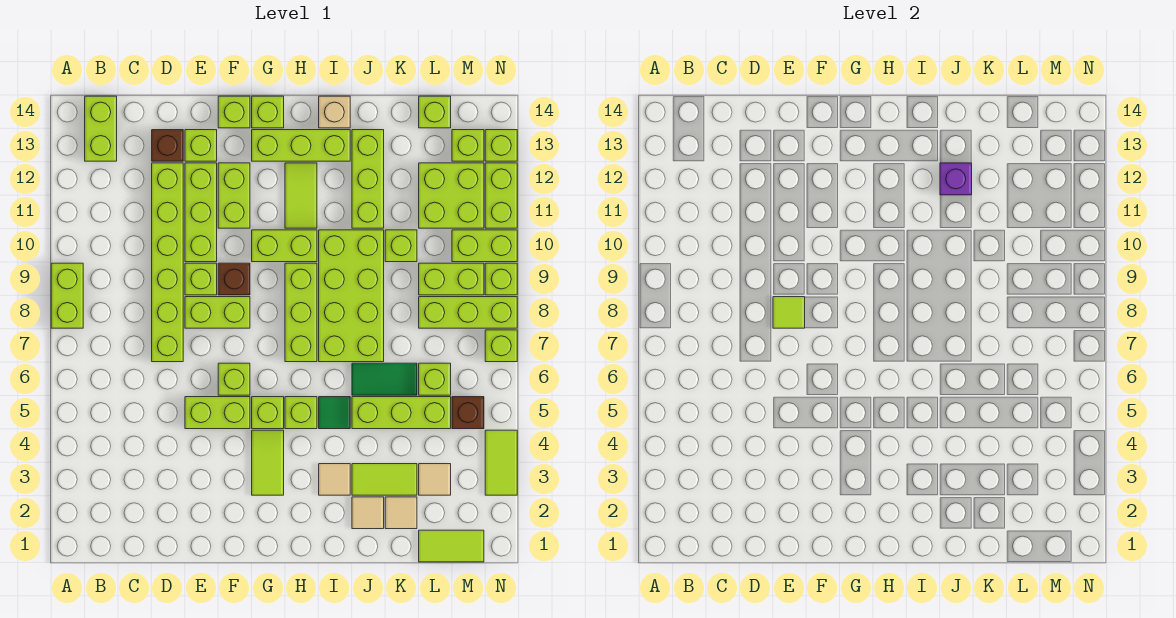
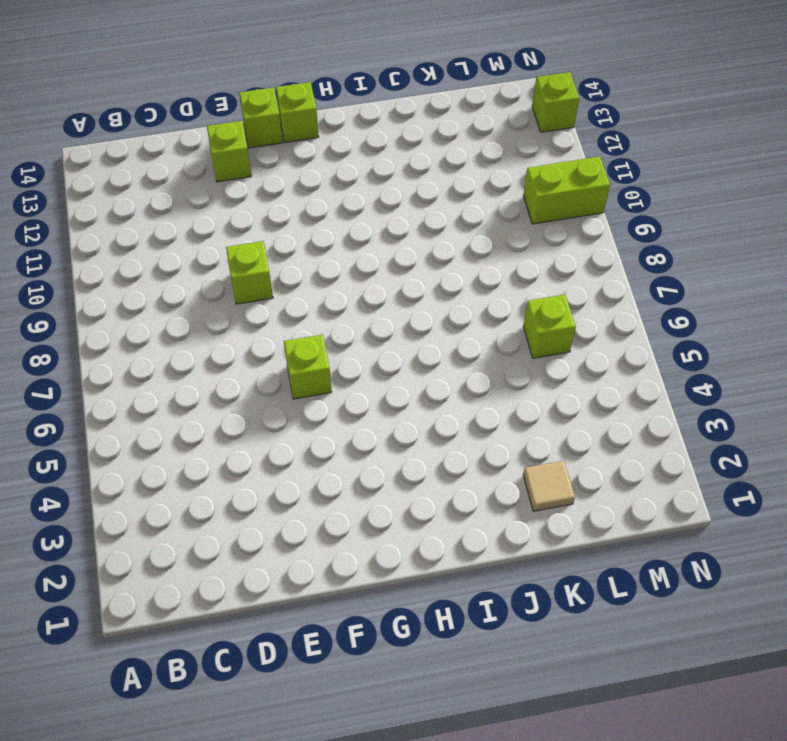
none -> lime 1x2 brick [51,263,83,328]
none -> lime 1x2 brick [85,96,117,161]
none -> lime 1x6 brick [152,163,183,362]
none -> brown 1x1 brick [152,130,183,161]

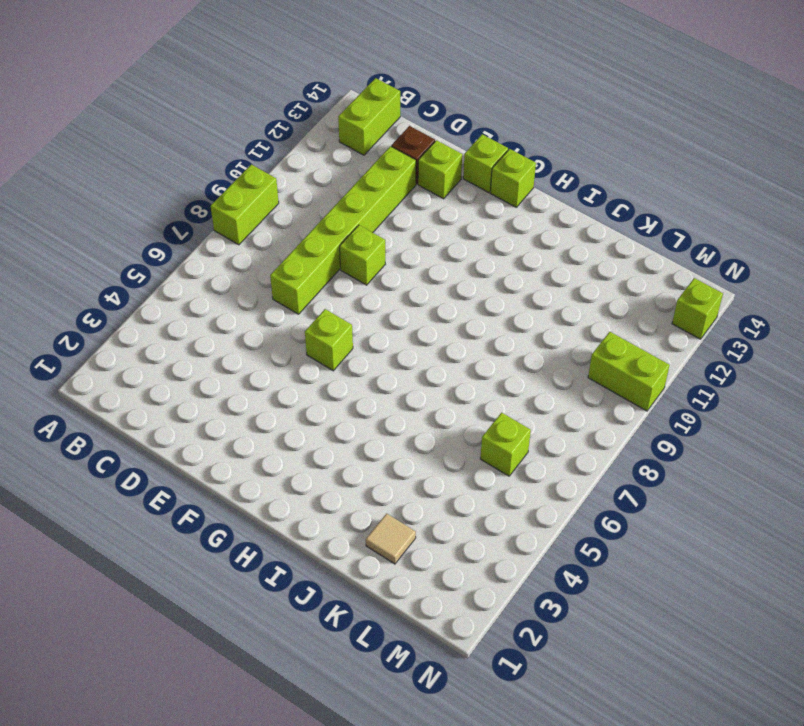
none -> lime 1x2 brick [185,397,250,429]
none -> lime 1x2 brick [185,297,250,328]
none -> lime 1x3 brick [185,163,217,262]
none -> brown 1x1 brick [218,263,250,295]

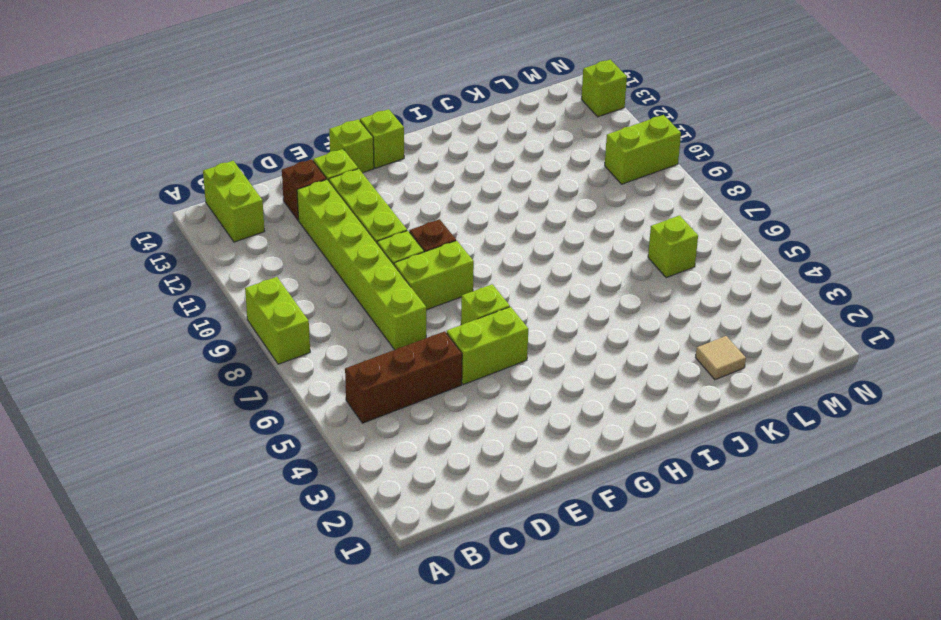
brown 1x3 brick [345,331,462,423] -> none
none -> lime 1x2 brick [218,163,250,228]
none -> lime 1x2 tile [252,430,284,495]
none -> lime 1x1 brick [252,397,284,429]
none -> lime 1x2 brick [252,230,317,262]

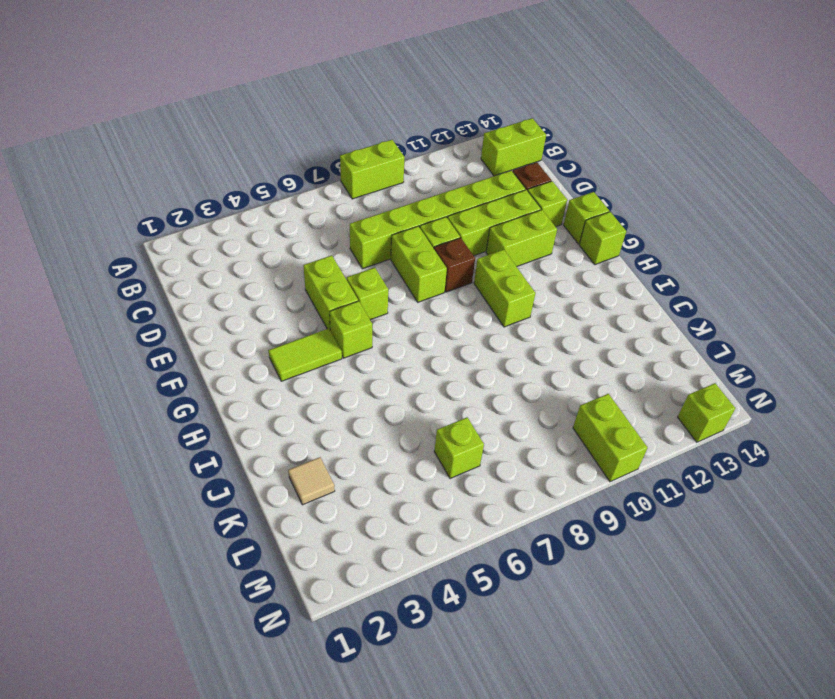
none -> lime 1x3 brick [252,130,350,161]
none -> lime 1x1 brick [285,397,317,429]
none -> lime 1x3 brick [285,263,317,362]
none -> lime 1x2 tile [285,163,317,228]

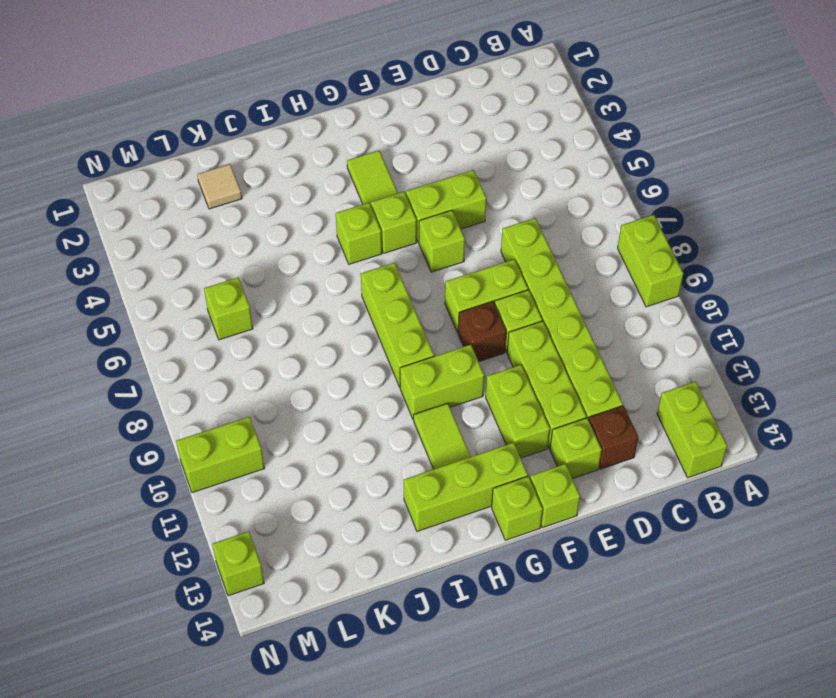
none -> tan 1x1 tile [319,464,350,495]
none -> green 1x1 tile [319,397,350,429]
none -> lime 2x4 brick [319,230,384,362]
none -> tan 1x1 brick [319,96,350,128]

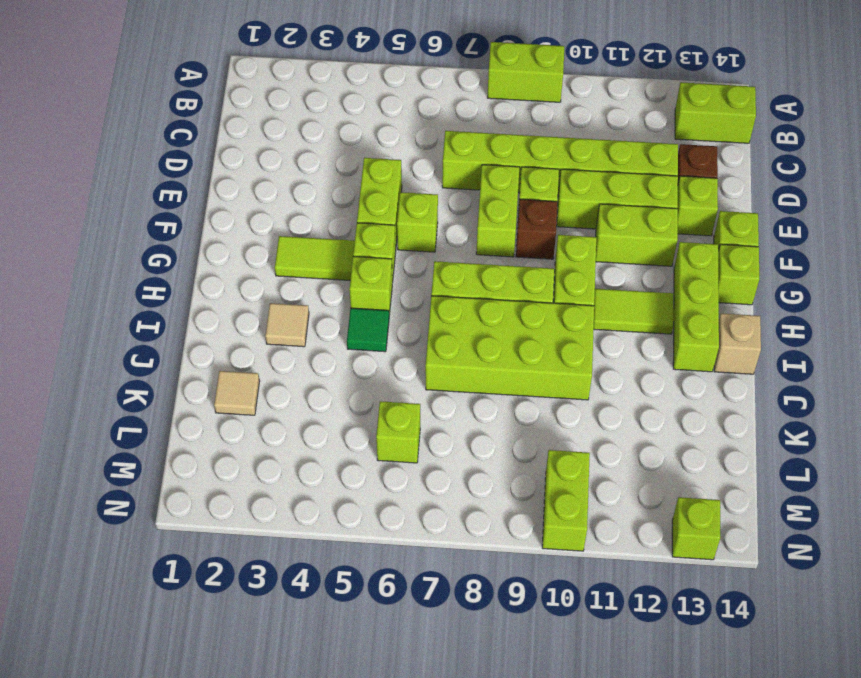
none -> tan 1x1 tile [352,497,384,529]
none -> lime 1x2 tile [352,464,417,495]
none -> lime 1x3 brick [352,397,451,429]
none -> green 1x2 tile [352,363,417,395]

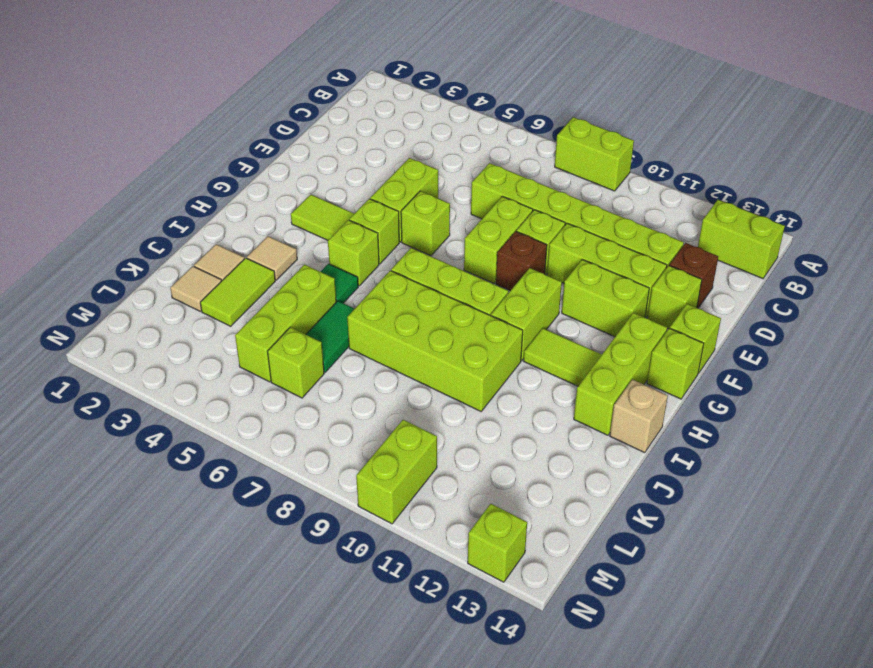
none -> lime 1x3 brick [352,130,384,228]
none -> lime 1x1 brick [385,230,417,262]
none -> lime 1x2 tile [419,530,484,562]
none -> tan 1x1 tile [419,464,451,495]

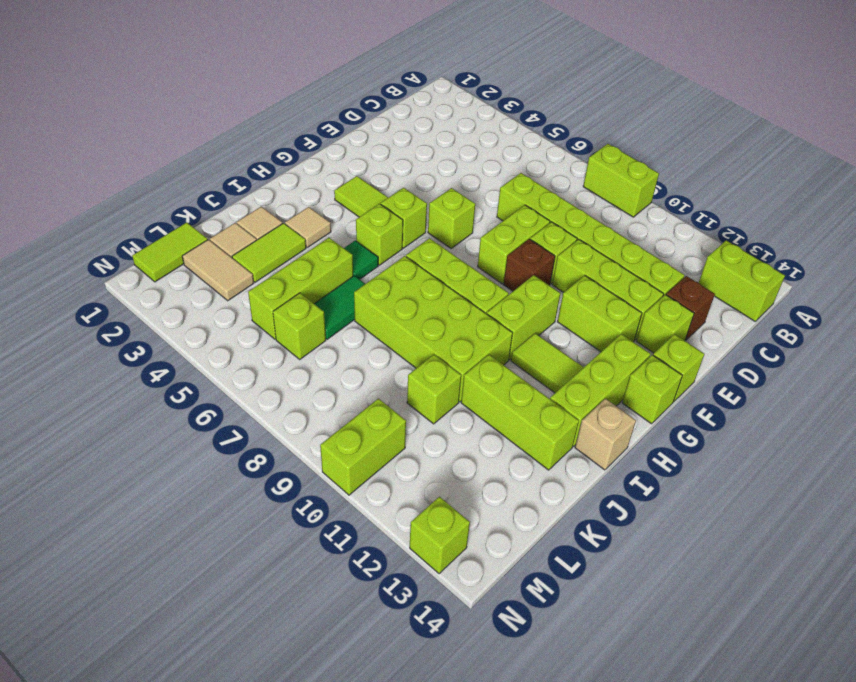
tan 1x2 tile [182,240,254,301] -> tan 1x1 tile [419,464,451,495]
none -> lime 1x2 brick [185,397,250,429]
none -> lime 1x3 brick [419,297,517,328]
none -> lime 1x2 brick [419,263,484,295]
none -> lime 2x2 brick [419,163,484,228]

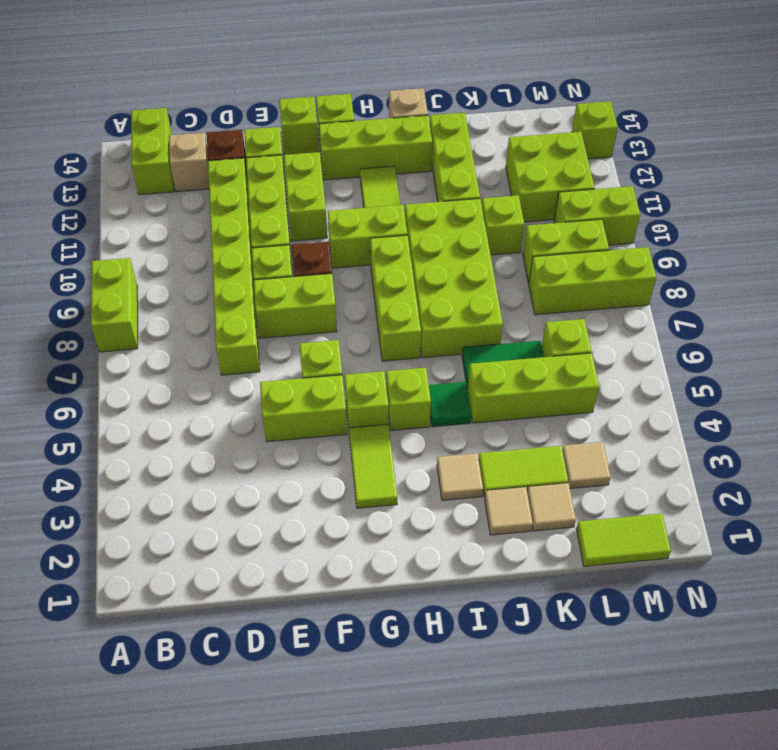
tan 1x1 brick [169,133,209,192] -> none
none -> lime 1x1 brick [419,96,451,128]
none -> brown 1x1 brick [452,397,484,429]
none -> lime 1x1 brick [452,130,484,161]
none -> lime 1x2 tile [485,430,517,495]

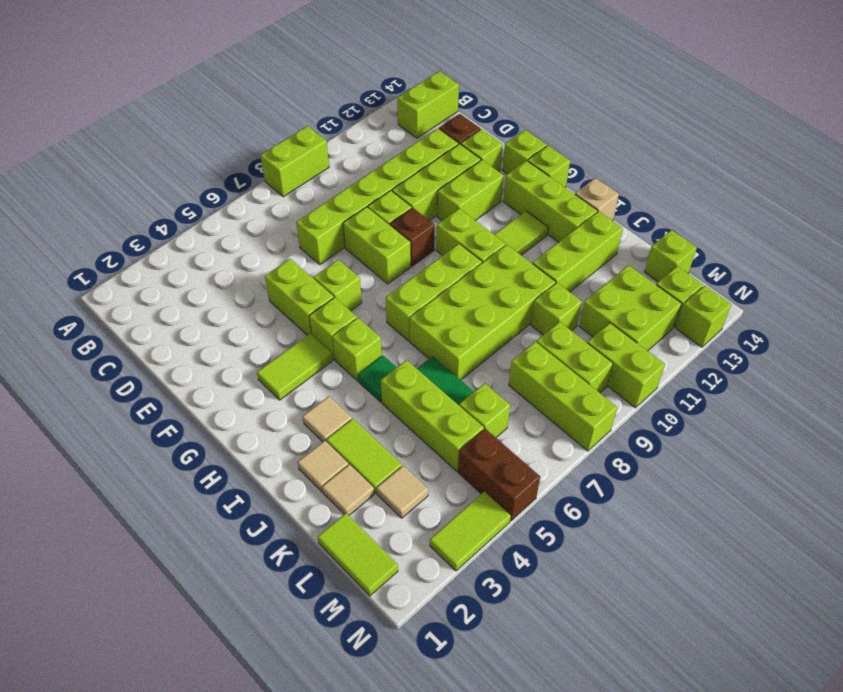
brown 1x2 brick [458,429,540,521] -> brown 1x1 brick [452,397,484,429]
none -> lime 1x1 brick [485,330,517,362]
none -> lime 1x1 brick [485,263,517,295]
none -> lime 1x2 brick [485,163,517,228]
none -> lime 1x1 tile [773,297,805,328]

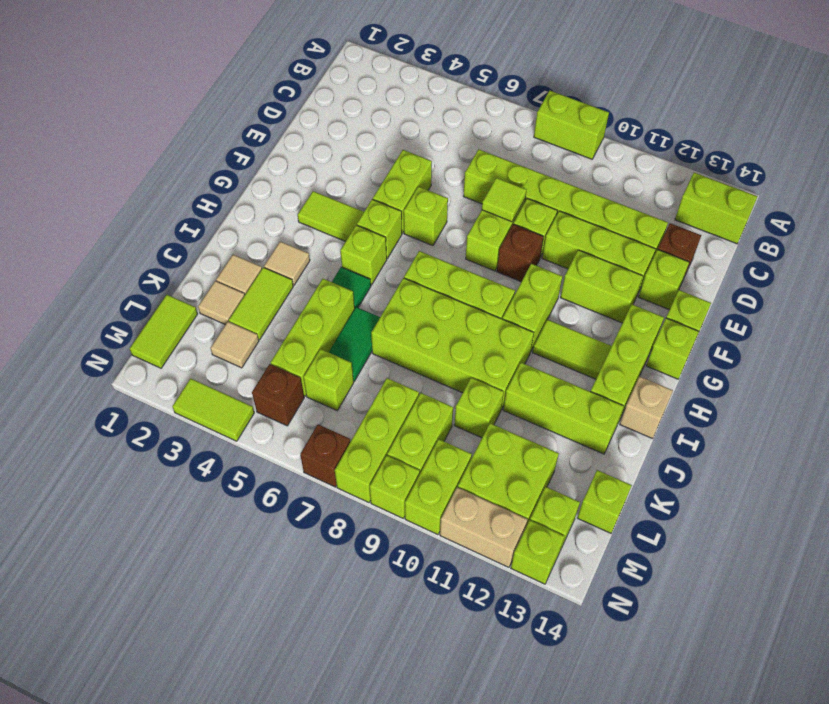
brown 1x1 brick [300,424,351,487] -> lime 1x1 brick [485,330,517,362]
tan 1x2 brick [440,487,528,567] -> lime 1x2 brick [485,163,517,228]
none -> purple 1x1 brick [940,163,972,195]

